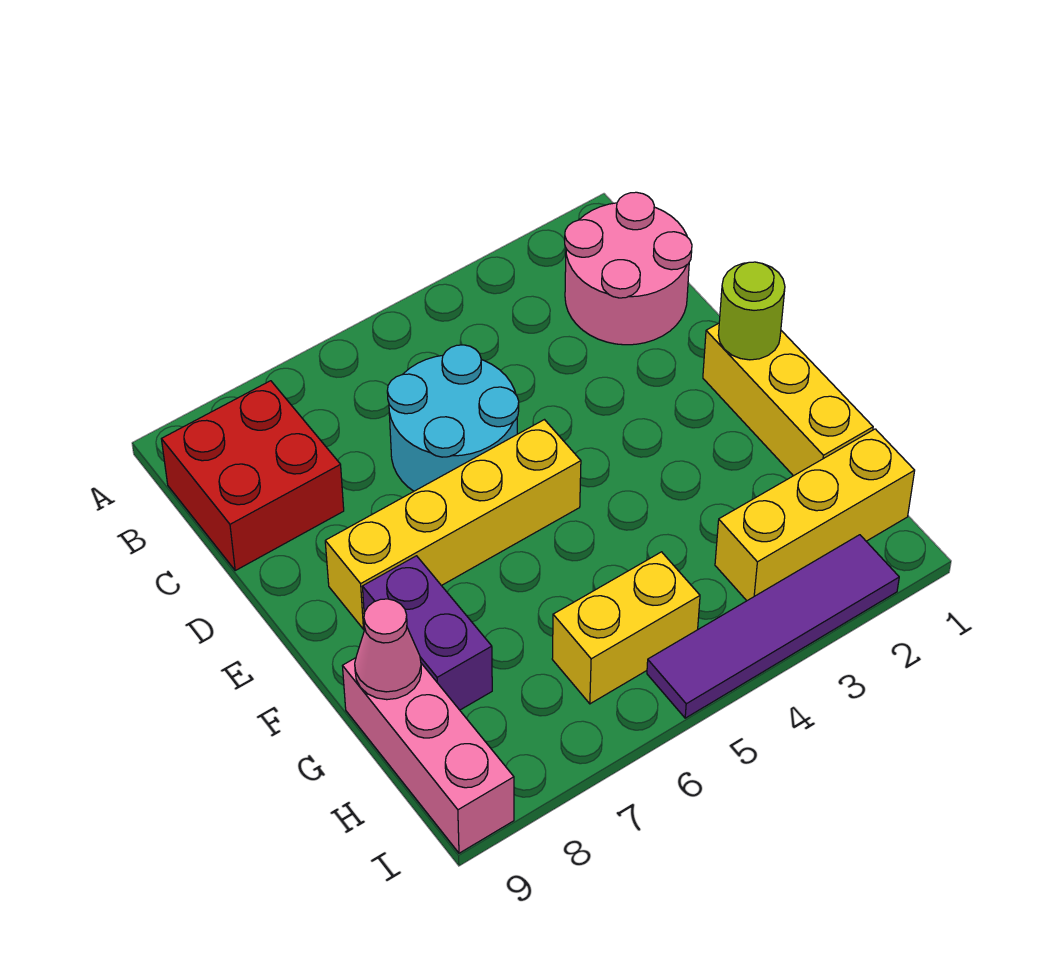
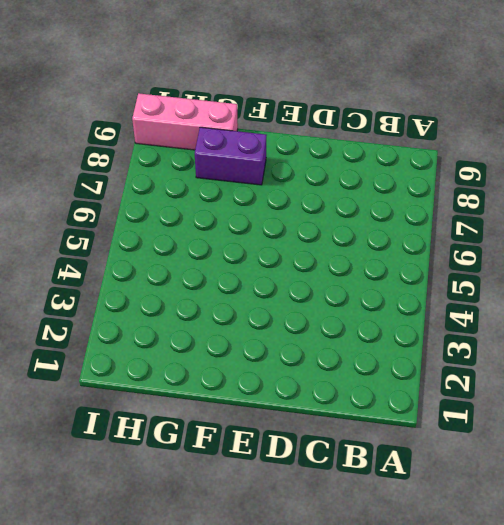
none -> pink 2x2 round brick [565,192,692,345]
none -> red 2x2 brick [162,381,344,570]
none -> cyan 2x2 round brick [387,345,519,491]

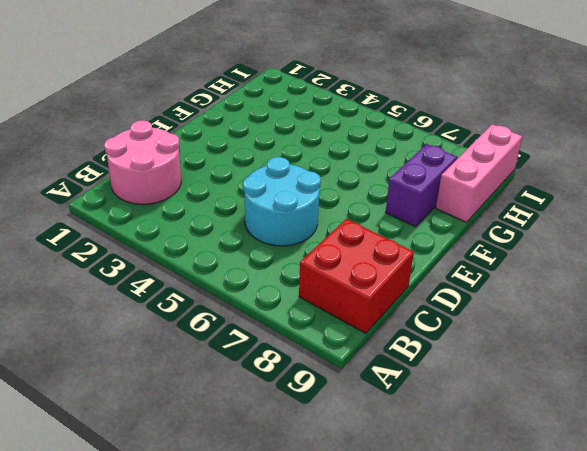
none -> yellow 1x3 brick [703,323,873,476]
none -> yellow 1x4 brick [325,420,581,629]
none -> yellow 1x3 brick [715,429,915,601]

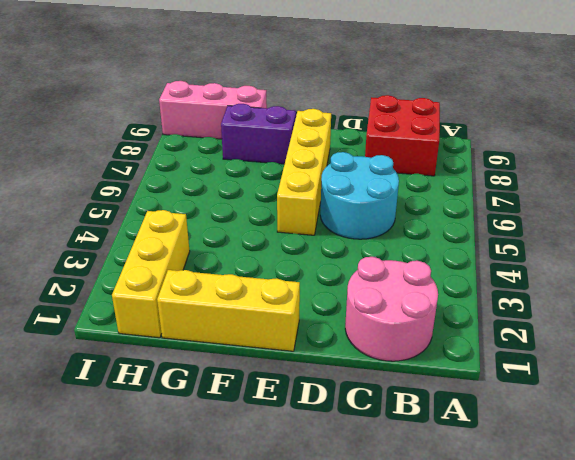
none -> yellow 1x2 brick [552,552,700,704]
none -> purple 1x4 tile [647,535,899,718]
none -> lime 1x1 round brick [718,262,785,360]

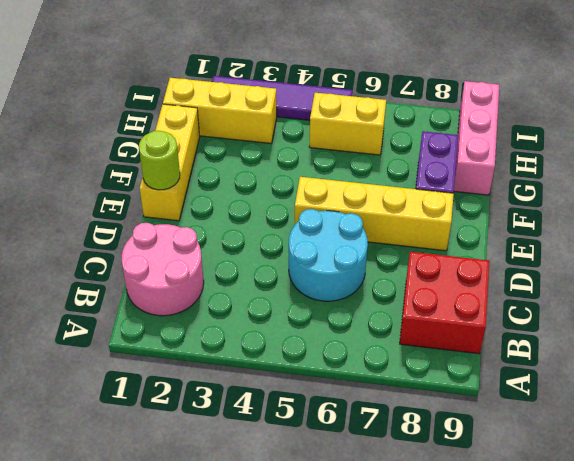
none -> pink 1x1 cone [355,599,421,700]

